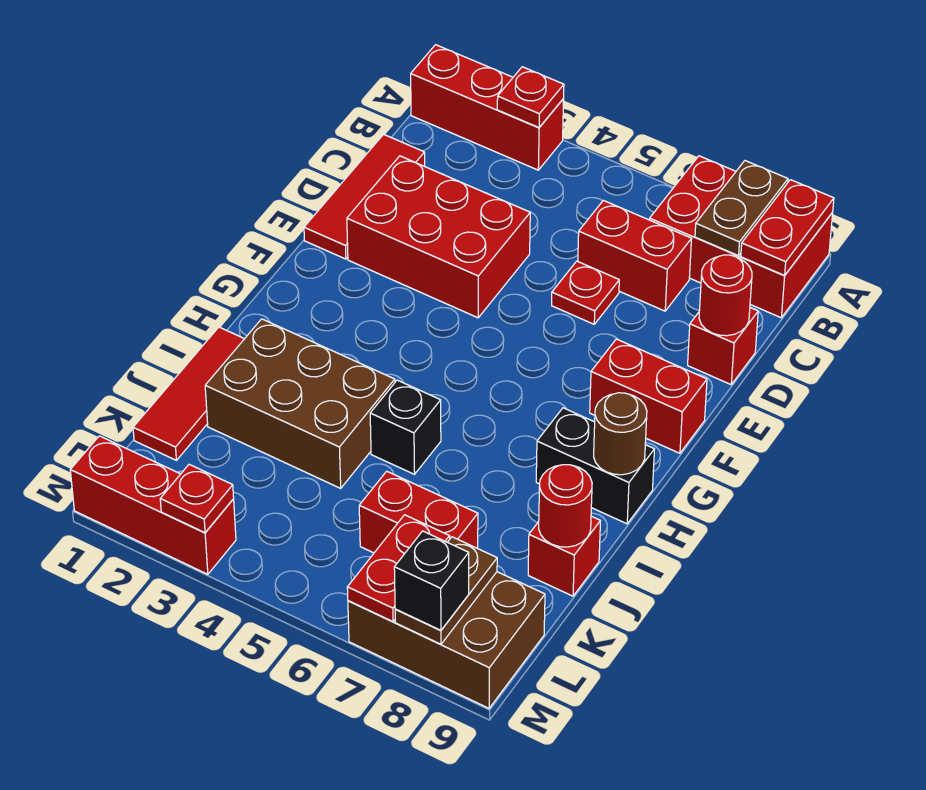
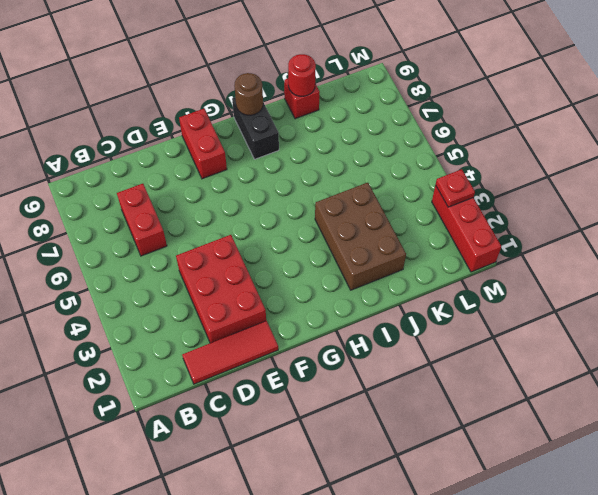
none -> red 1x3 brick [411,45,564,170]
none -> red 2x3 brick [650,156,833,318]
none -> red 1x1 plate [552,261,619,324]

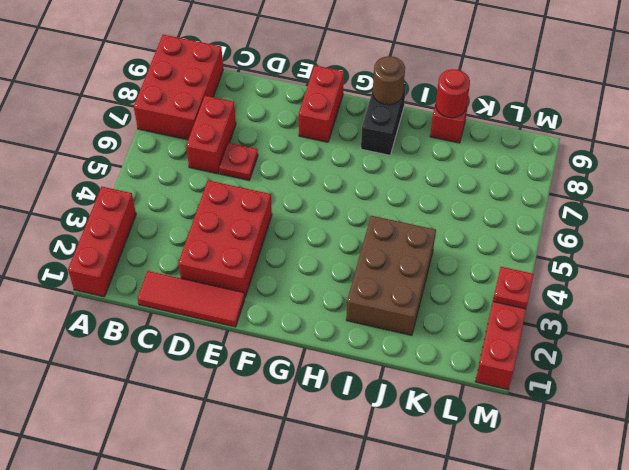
none -> red 1x1 brick [688,308,758,385]
none -> red 1x3 tile [133,327,244,460]
none -> black 1x1 brick [370,380,441,474]

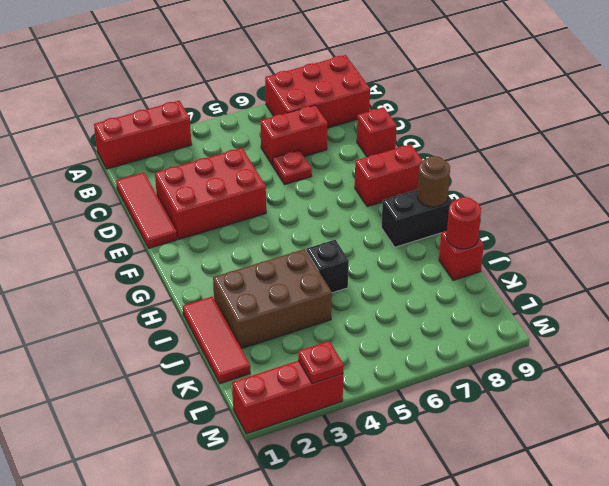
none -> red 1x2 brick [359,471,478,553]
none -> brown 2x3 brick [348,572,545,708]
none -> red 1x1 plate [497,67,564,127]

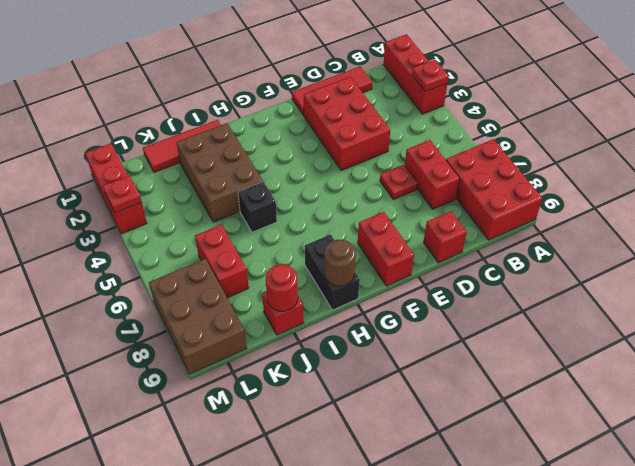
none -> brown 1x2 plate [695,161,788,256]
none -> red 1x2 plate [741,180,834,275]
none -> red 1x1 round brick [699,255,752,336]

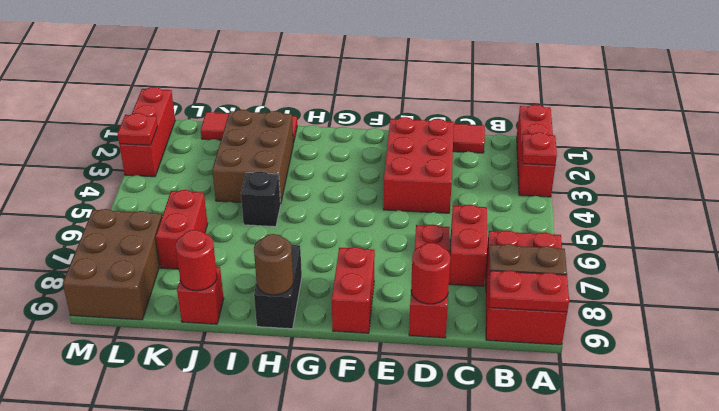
none -> red 1x2 plate [347,515,450,622]
none -> brown 1x2 plate [395,537,497,644]
none -> black 1x1 brick [394,531,469,630]

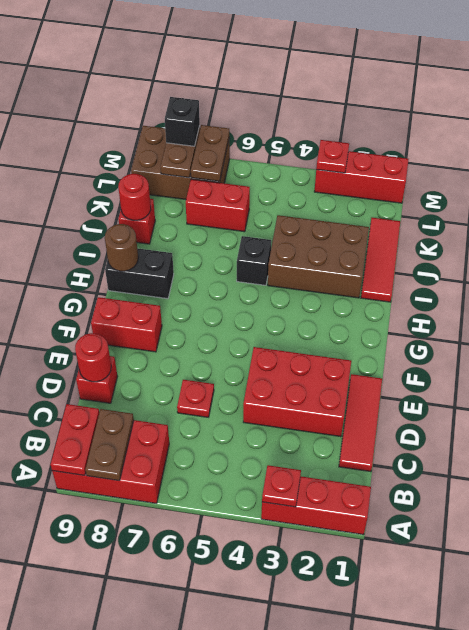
brown 1x2 plate [191,125,229,181] -> red 1x2 plate [347,515,450,622]
none -> red 1x2 brick [578,200,692,311]

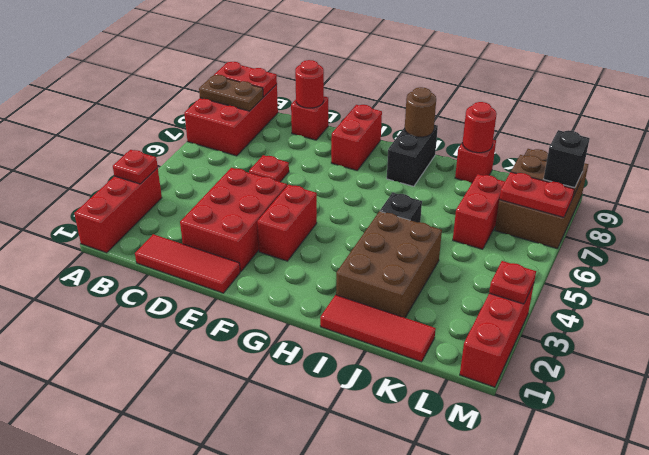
red 1x2 brick [257,185,317,261] -> red 1x2 brick moved to [578,200,692,311]

